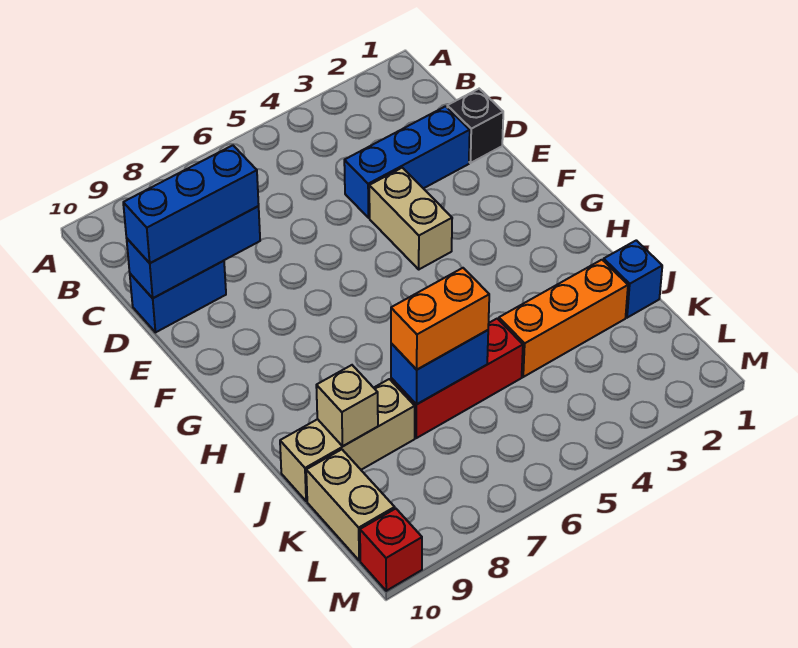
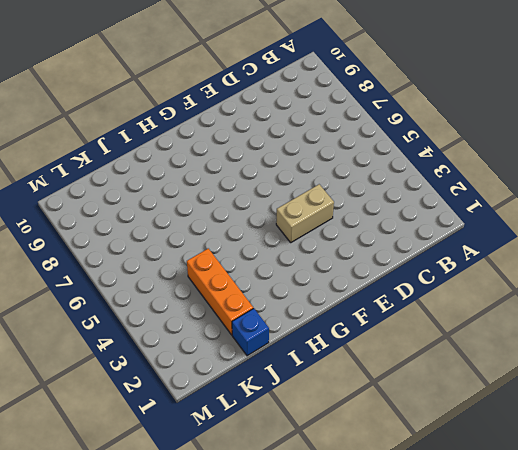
none -> black 1x1 brick [447,89,503,163]
none -> blue 1x3 brick [344,106,470,218]
none -> blue 1x2 brick [130,261,226,332]

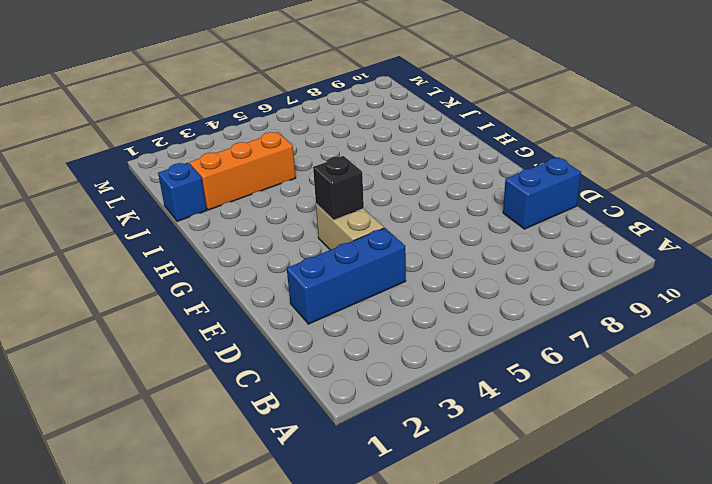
black 1x1 brick [313,156,364,220] -> black 1x1 brick moved to [447,89,503,163]
none -> red 1x3 brick [391,318,523,438]
none -> tan 1x3 brick [280,379,415,501]
none -> tan 1x2 brick [306,450,395,561]

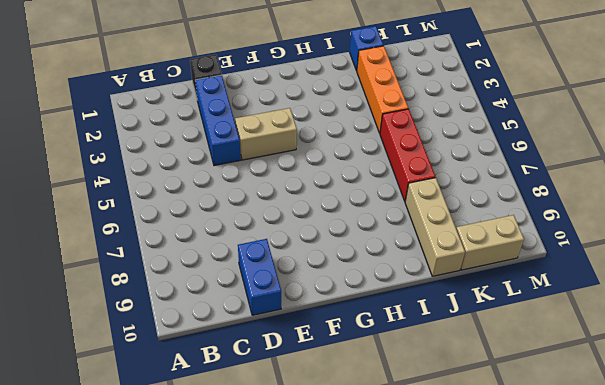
none -> red 1x1 brick [360,509,422,591]
none -> blue 1x3 brick [127,206,260,298]
none -> blue 1x2 brick [391,330,488,405]

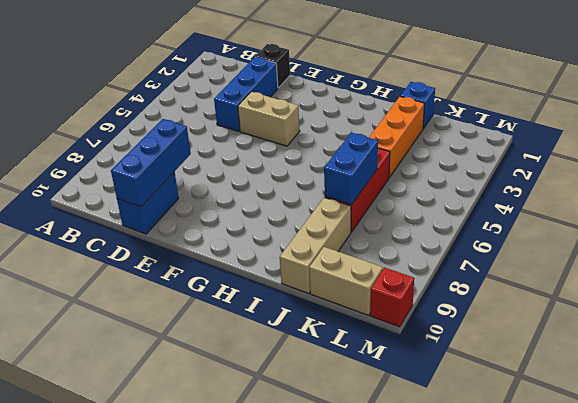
none -> tan 1x1 brick [316,365,378,446]
none -> blue 1x3 brick [123,145,259,263]
none -> orange 1x2 brick [391,268,489,370]

